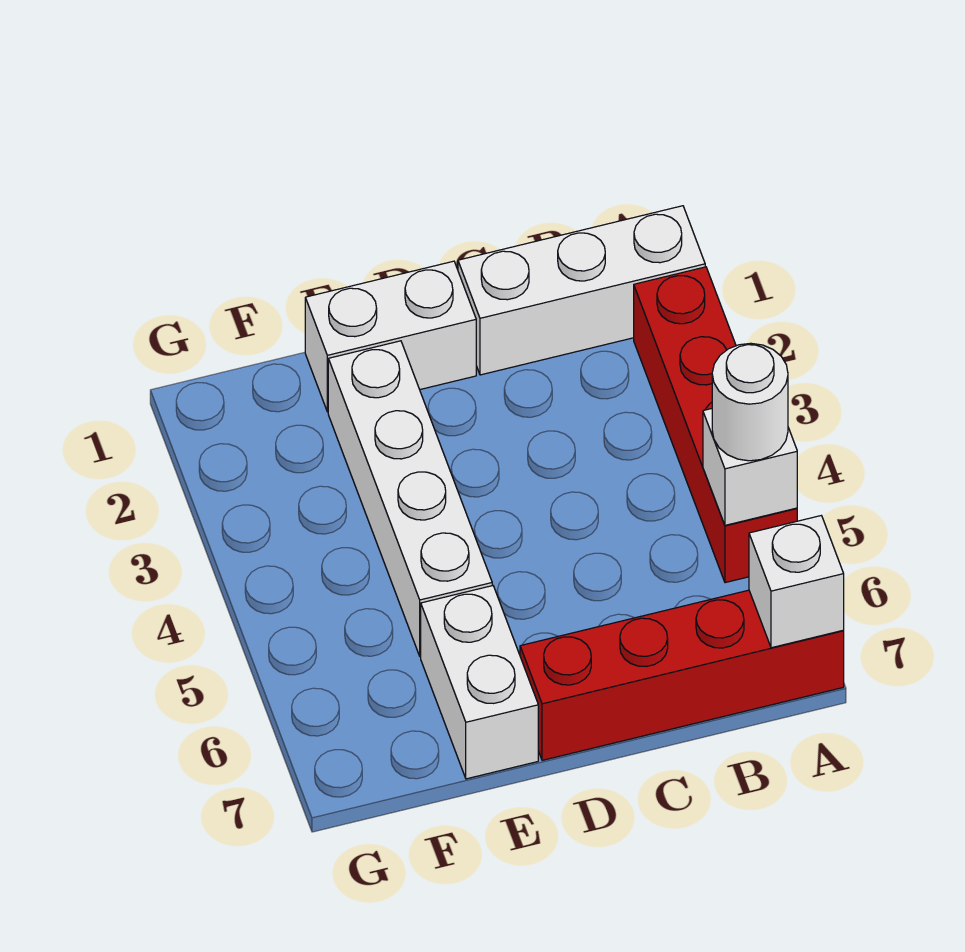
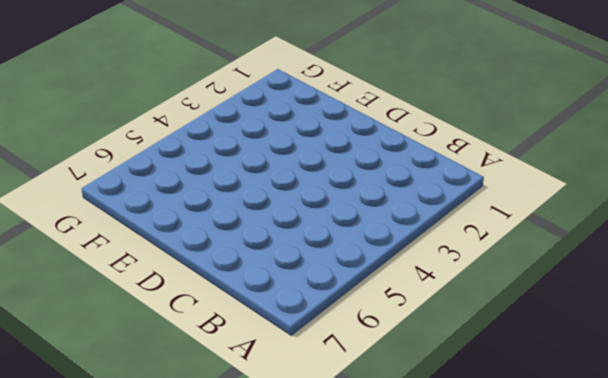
none -> white 1x3 brick [458,206,705,375]
none -> red 1x4 brick [634,267,797,583]

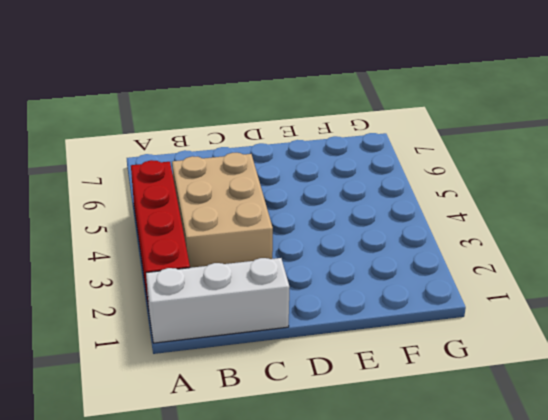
tan 2x3 brick [172,153,273,268] -> none
none -> red 1x4 brick [520,590,844,760]
none -> white 1x2 brick [305,261,476,412]

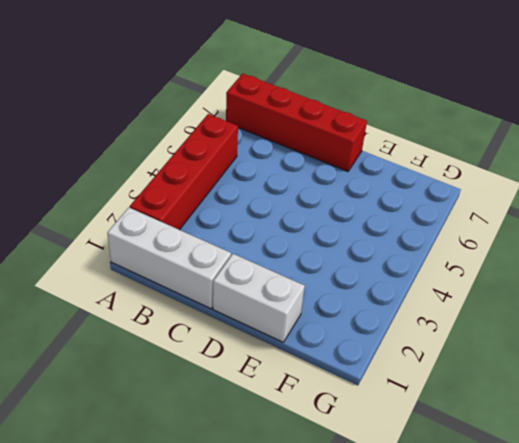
none -> white 1x4 brick [328,341,492,656]
none -> white 1x2 brick [421,586,538,779]

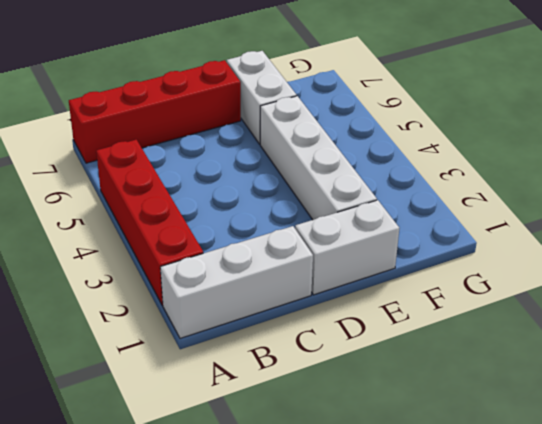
none -> white 1x1 brick [703,409,797,525]
none -> white 1x1 brick [749,516,844,648]

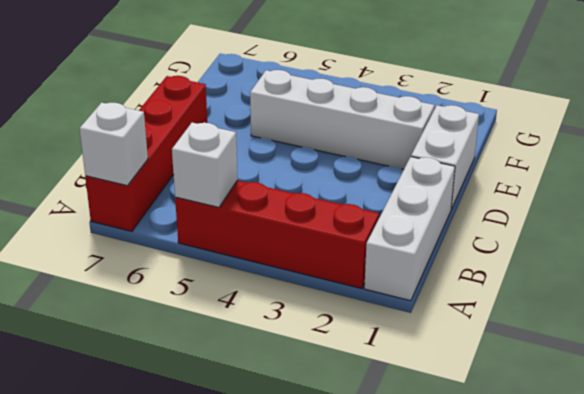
none -> white 1x2 brick [421,586,538,779]
none -> white 1x1 round brick [712,343,788,461]

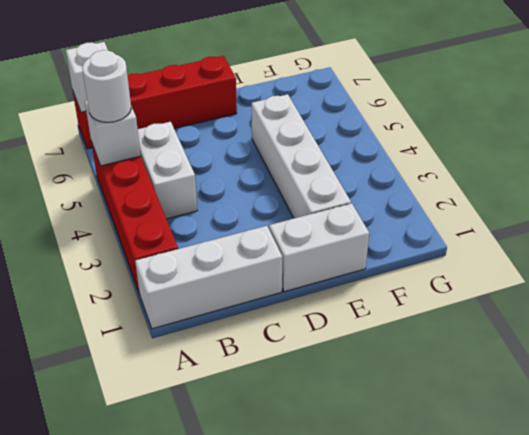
white 1x2 brick [138,122,197,219] -> white 1x2 brick moved to [421,586,538,779]

